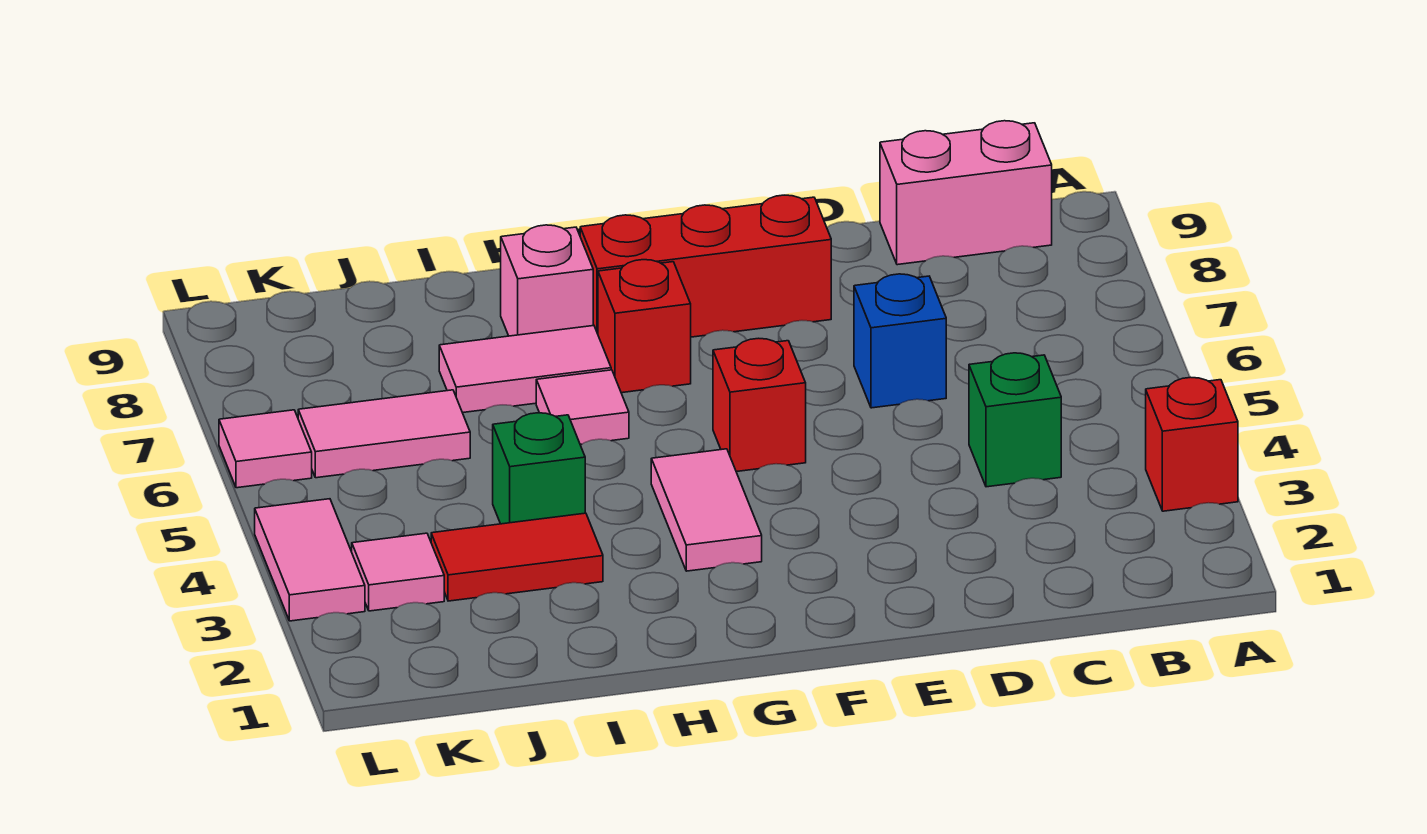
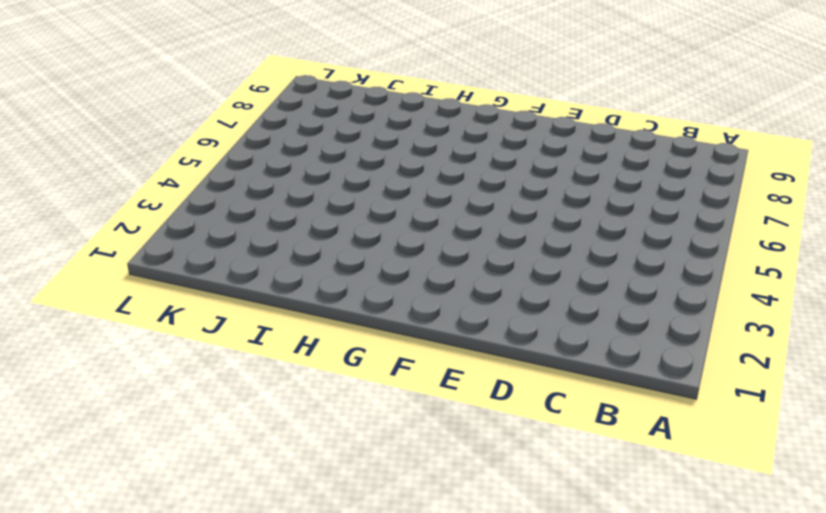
none -> red 1x1 brick [1146,377,1238,511]
none -> pink 1x2 brick [880,121,1052,265]
none -> green 1x1 brick [969,353,1061,487]

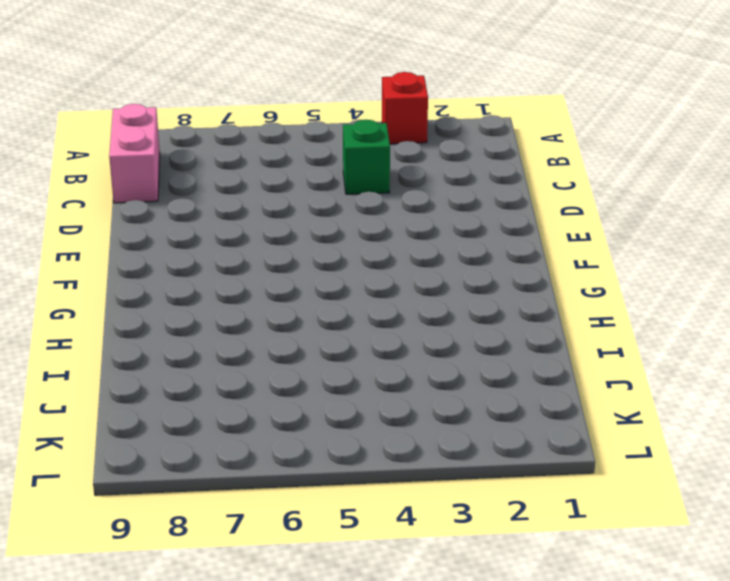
none -> blue 1x1 brick [854,274,946,408]
none -> red 1x3 brick [580,195,831,337]
none -> red 1x1 brick [713,338,806,472]

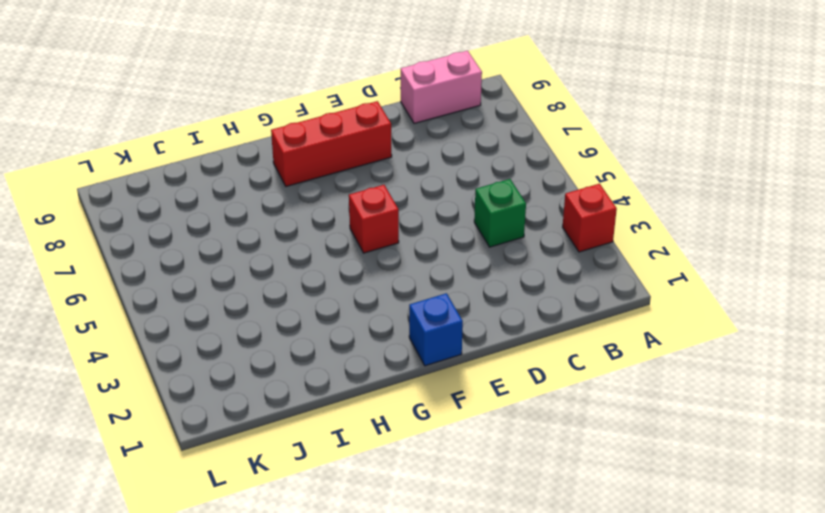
blue 1x1 brick [409,293,463,366] -> blue 1x1 brick moved to [854,274,946,408]
none -> pink 1x2 tile [651,449,762,571]
none -> red 1x1 brick [598,260,691,393]
none -> pink 1x1 tile [536,370,629,444]

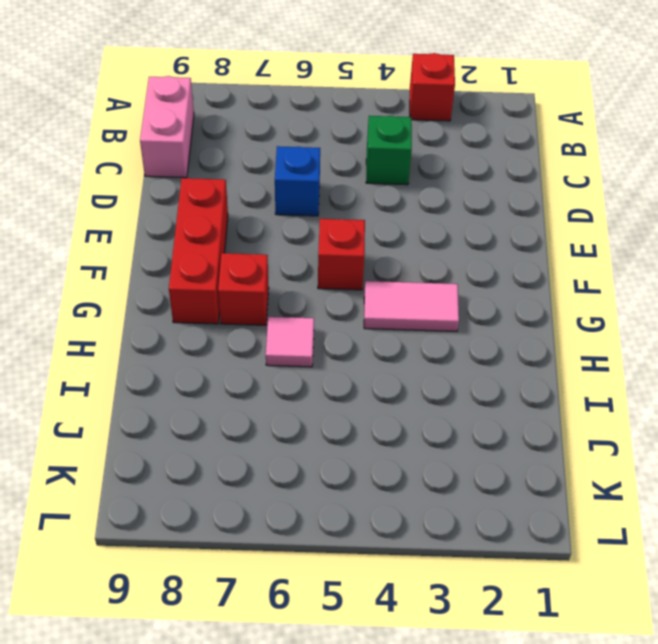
none -> pink 1x2 tile [439,326,611,413]
none -> pink 1x1 brick [501,225,593,336]
none -> red 1x2 tile [431,513,603,601]

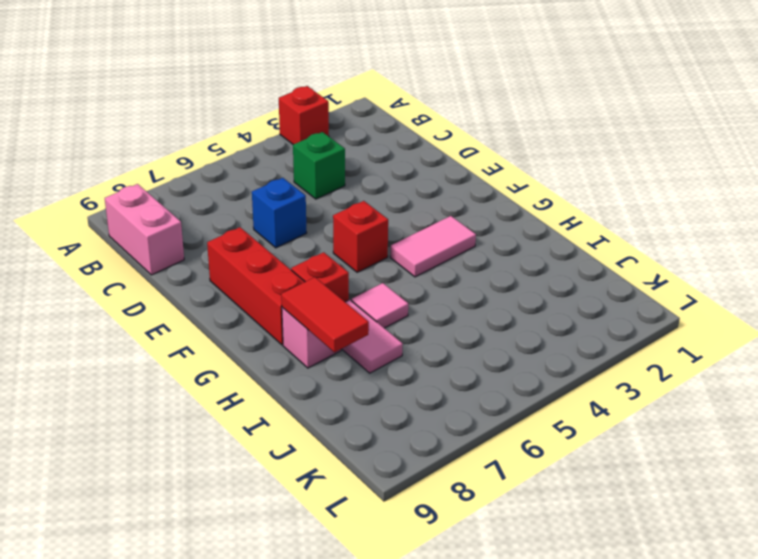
red 1x2 tile [281,277,369,352] -> red 1x2 tile moved to [431,513,603,601]
none -> green 1x1 brick [493,413,585,524]
none -> pink 1x2 tile [298,390,470,478]
none -> pink 1x1 tile [352,533,444,611]

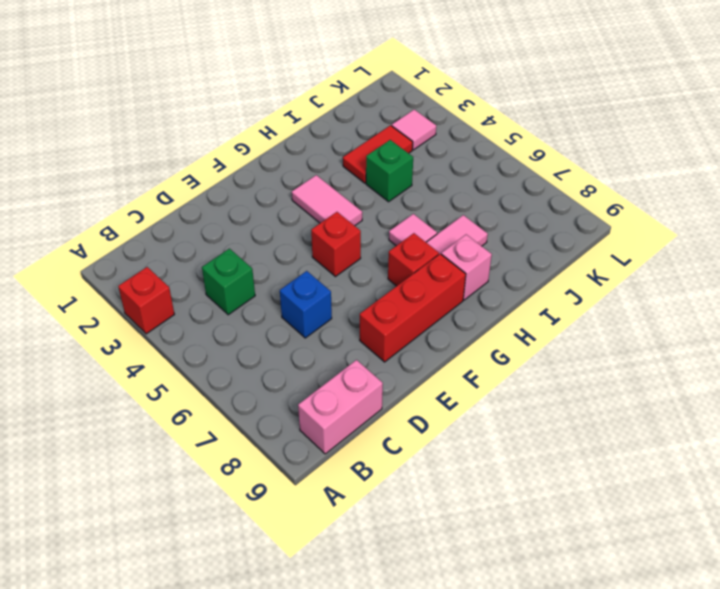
none -> pink 1x2 tile [298,390,470,478]
none -> pink 1x2 tile [255,499,365,621]
none -> pink 1x1 tile [219,410,312,488]

